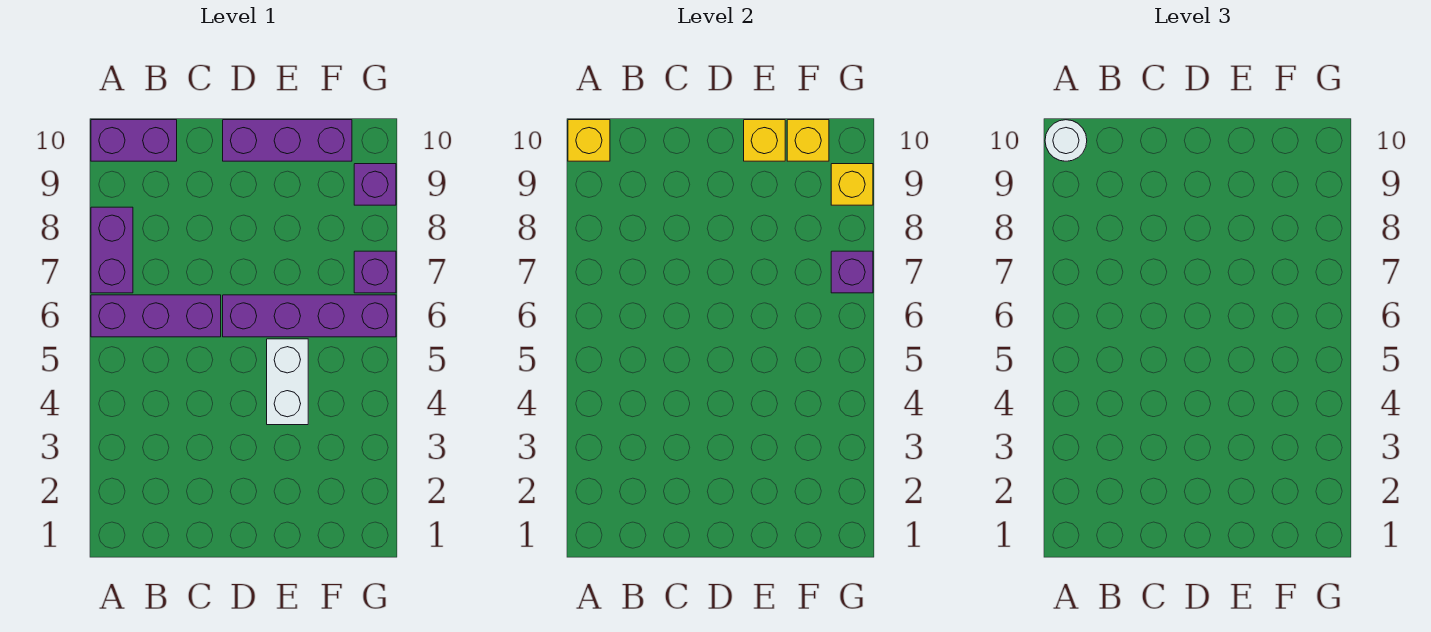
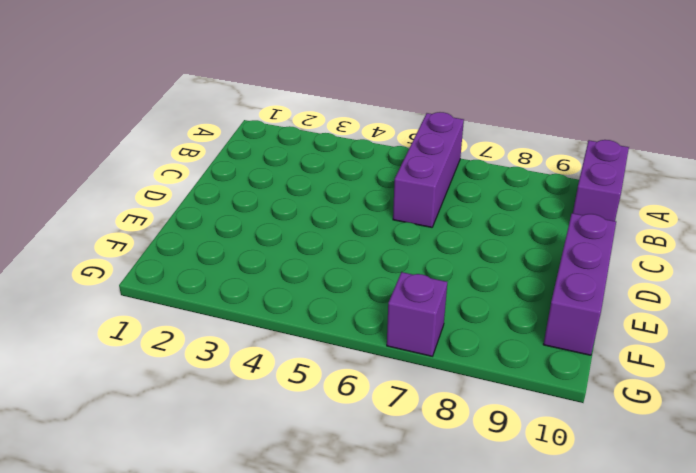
none -> purple 1x2 brick [91,207,133,293]
none -> purple 1x4 brick [223,295,396,337]
none -> white 1x2 brick [267,339,308,425]

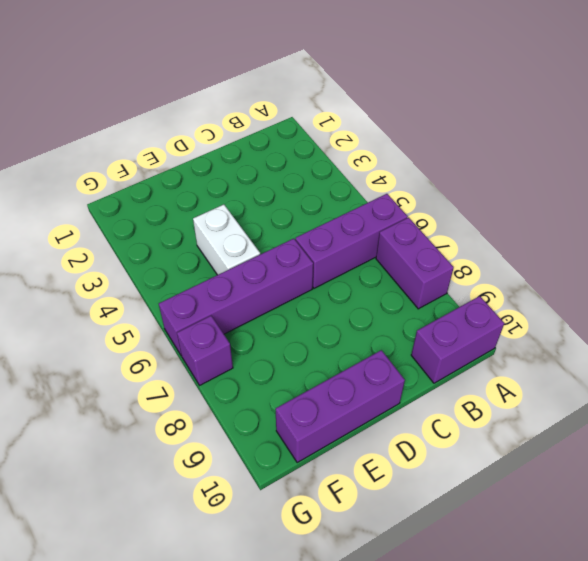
none -> purple 1x1 brick [354,164,396,205]
none -> yellow 1x1 brick [568,120,610,161]
none -> yellow 1x1 brick [744,120,785,161]

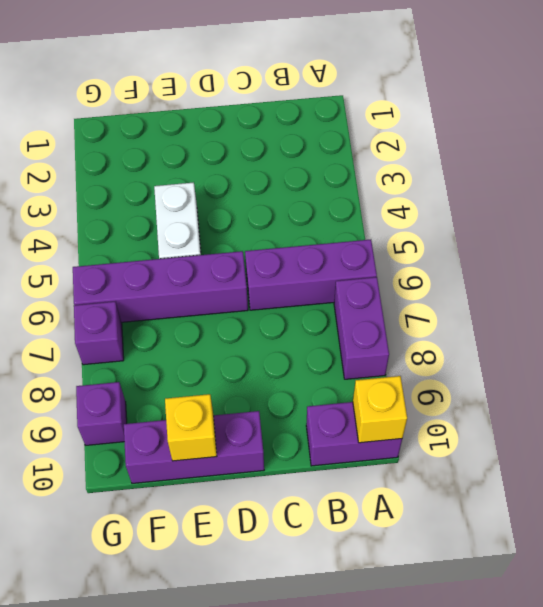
none -> yellow 1x1 brick [787,120,829,161]
none -> purple 1x1 brick [831,251,873,293]
none -> yellow 1x1 brick [831,164,873,205]

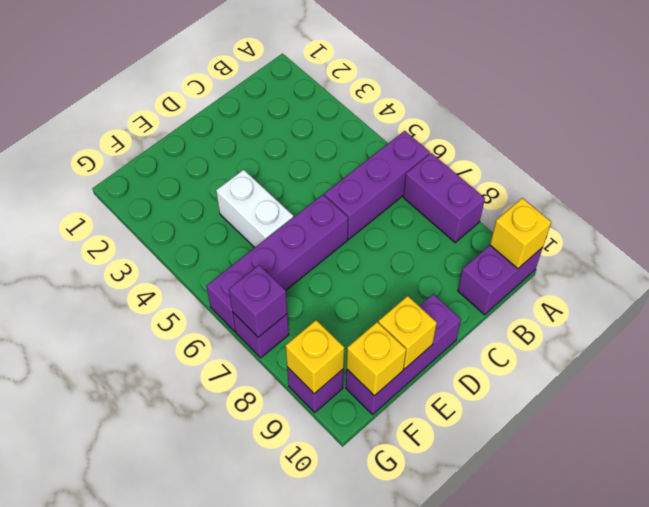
none -> white 1x1 round brick [1045,120,1087,161]

